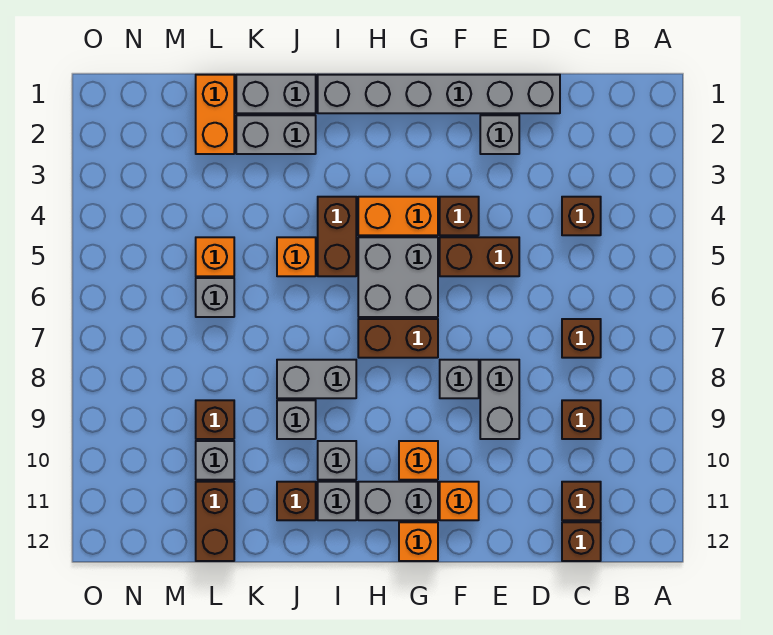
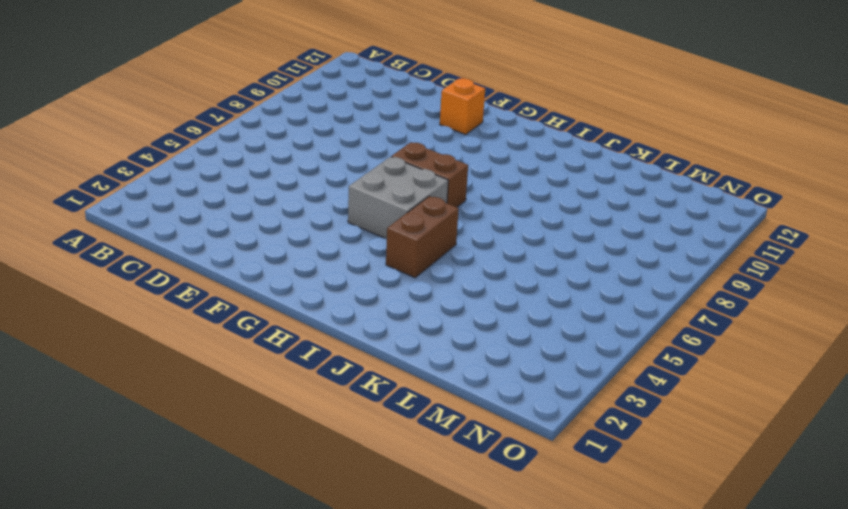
none -> brown 1x1 brick [562,197,601,235]
none -> brown 1x1 brick [562,319,601,358]
none -> brown 1x1 brick [562,400,601,439]
none -> brown 1x1 brick [562,482,601,520]

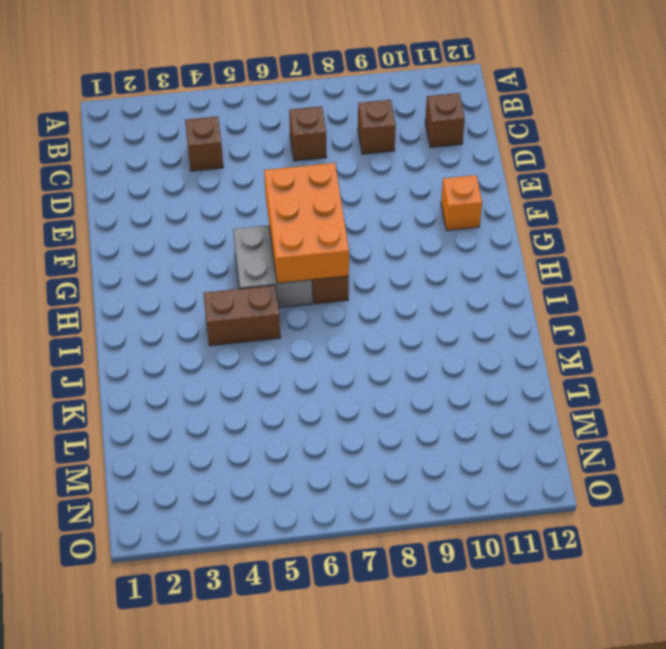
orange 2x3 brick [264,163,349,283] -> none
none -> brown 1x1 brick [562,522,601,561]
none -> grey 1x6 brick [318,75,560,113]
none -> grey 1x1 brick [480,115,519,154]
none -> brown 1x2 brick [440,237,519,276]

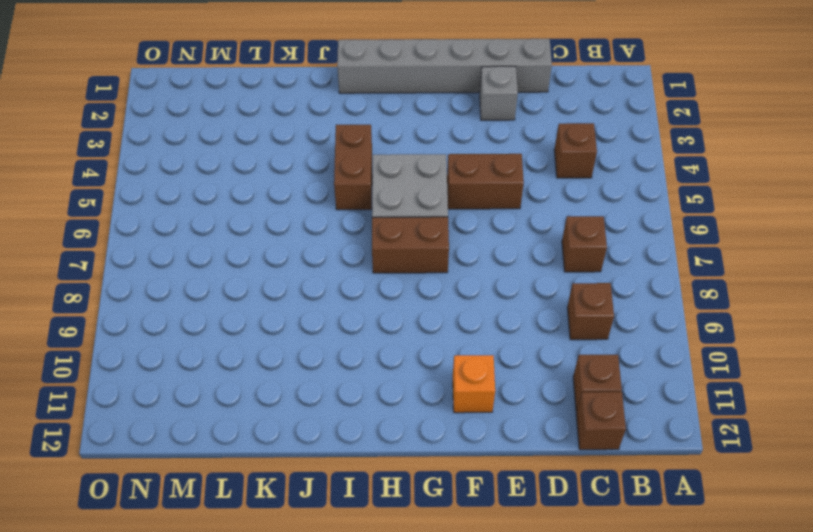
none -> grey 1x2 brick [480,360,519,439]
none -> brown 1x1 brick [440,197,479,235]
none -> grey 1x1 brick [440,360,479,398]
none -> orange 1x2 brick [358,197,438,235]

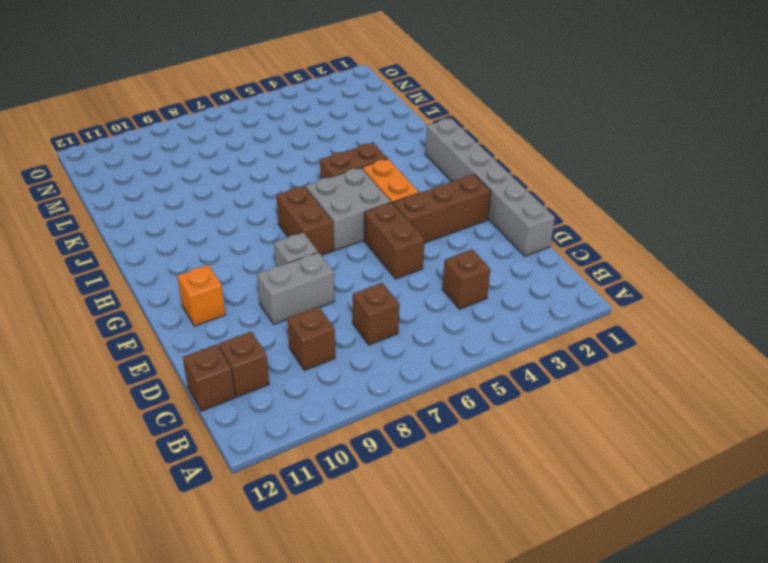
brown 1x3 brick [393,174,491,243] -> brown 1x1 brick [440,197,479,235]
none -> grey 1x1 brick [480,115,519,154]
none -> orange 1x1 brick [399,441,438,480]
none -> grey 1x2 brick [358,482,438,520]
none -> orange 1x1 brick [399,522,438,561]

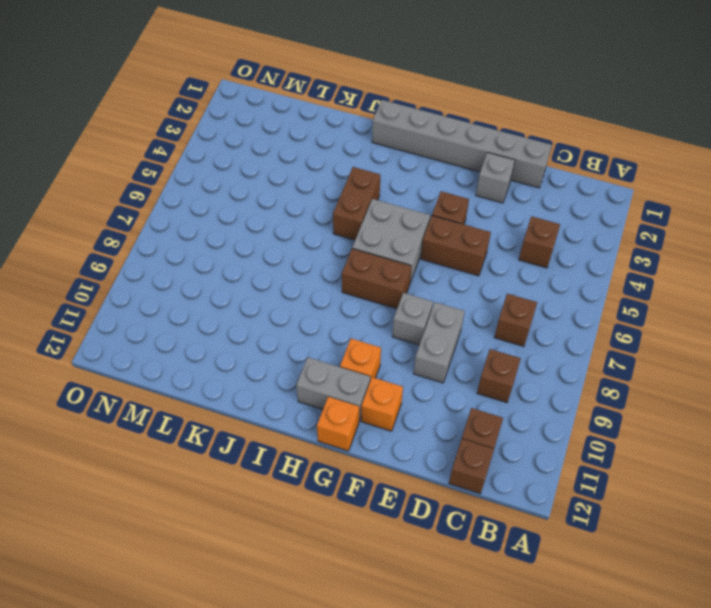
none -> orange 1x2 brick [358,197,438,235]
none -> grey 1x2 brick [277,360,356,398]
none -> grey 1x1 brick [318,441,356,480]
none -> grey 1x1 brick [318,482,356,520]

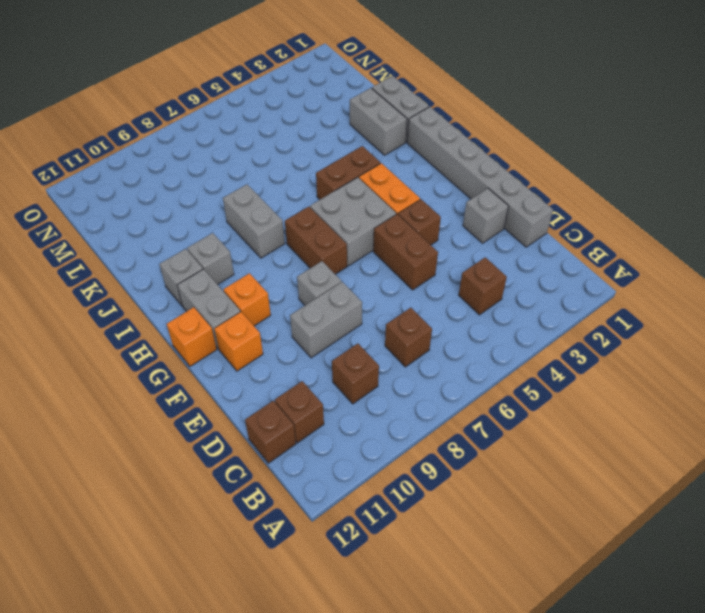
none -> orange 1x1 brick [277,237,316,276]
none -> grey 1x1 brick [277,400,316,439]
none -> brown 1x1 brick [277,482,316,520]
none -> orange 1x2 brick [196,75,234,154]

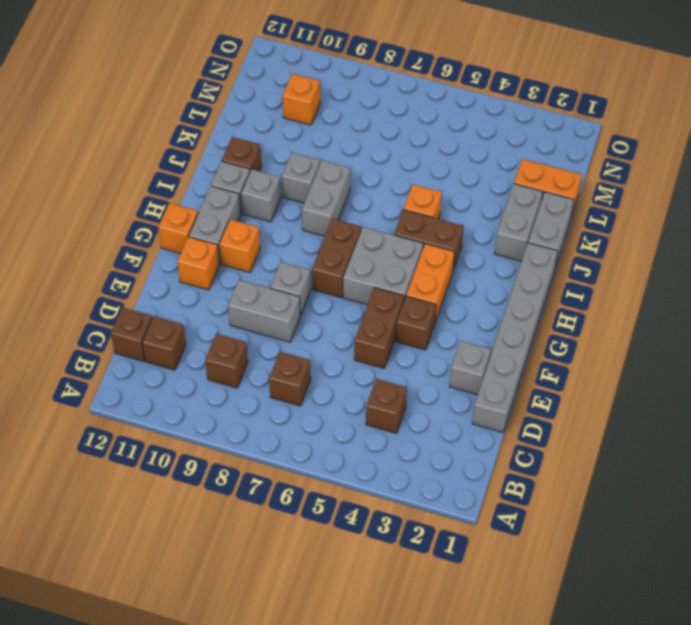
orange 1x1 brick [283,74,320,125] -> orange 1x1 brick moved to [196,237,234,276]
none -> grey 1x1 brick [196,278,234,317]
none -> brown 1x1 brick [196,400,234,439]
none -> grey 1x1 brick [196,441,234,480]
none -> brown 1x2 brick [196,482,234,561]

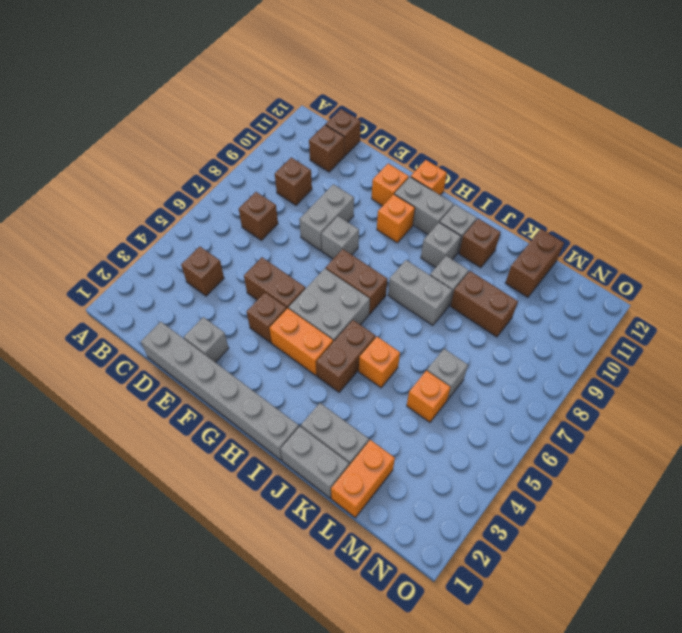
brown 1x2 brick [450,271,518,337] -> brown 1x1 brick [196,400,234,439]
none -> grey 1x1 brick [196,441,234,480]

